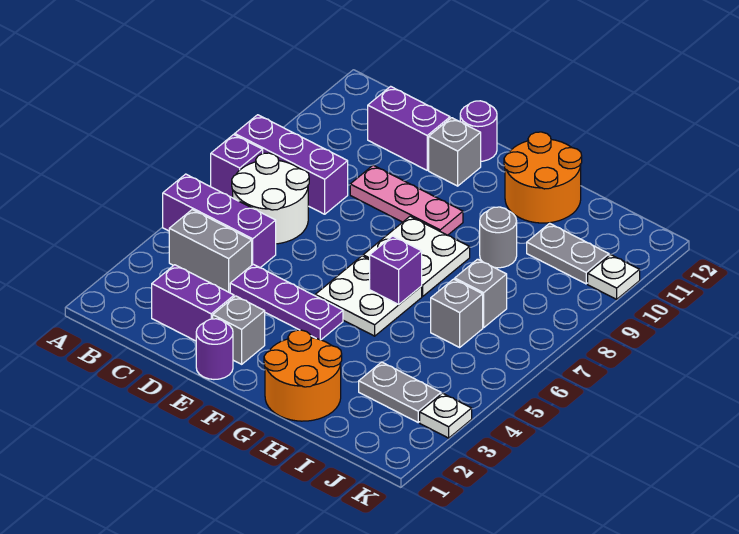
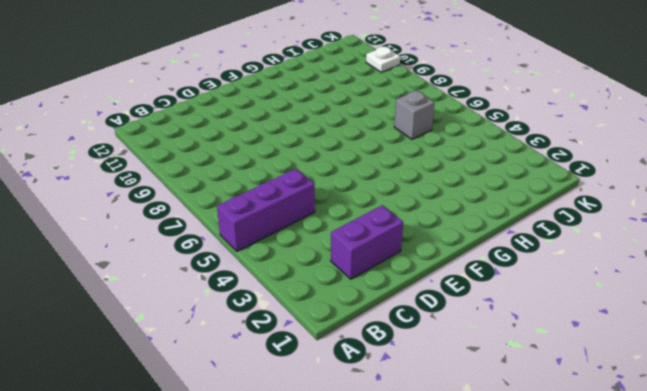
none -> purple 1x1 brick [211,135,263,198]
none -> purple 1x3 brick [235,115,348,214]
none -> grey 1x2 brick [169,210,252,293]

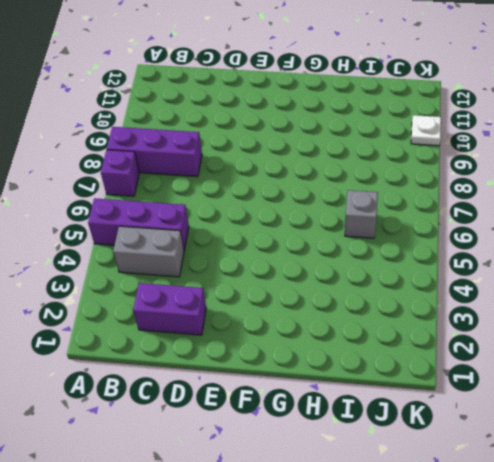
none -> white 2x2 round brick [232,153,309,244]
none -> purple 1x2 brick [368,86,450,170]
none -> purple 1x3 plate [230,264,343,340]

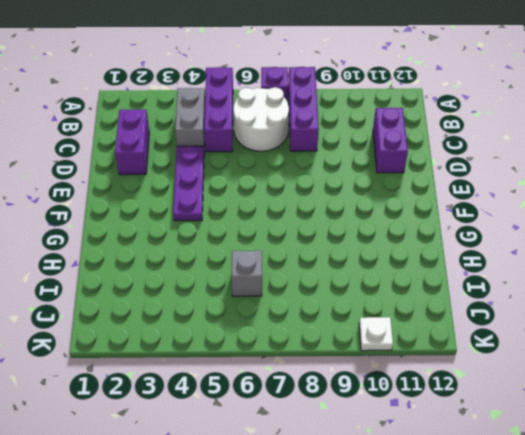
none -> pink 1x3 plate [350,165,463,235]
none -> purple 1x1 round brick [196,319,233,379]
none -> grey 1x1 brick [213,296,265,364]

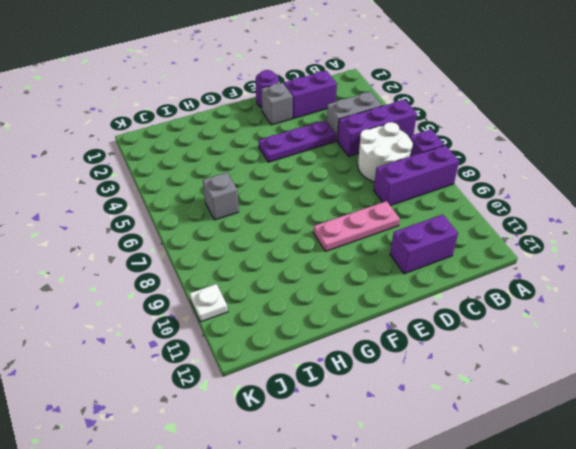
none -> grey 1x1 brick [429,118,481,186]
none -> purple 1x1 round brick [460,101,497,161]
none -> white 2x2 plate [315,256,422,336]

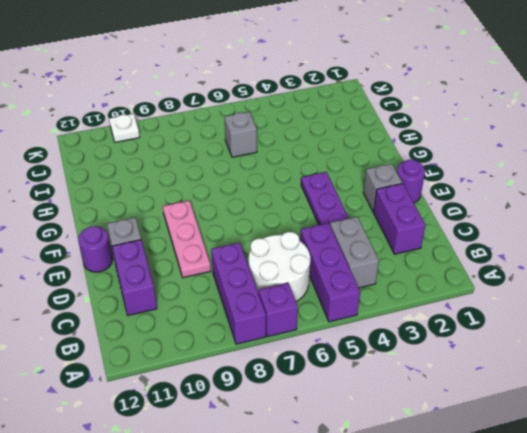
none -> white 2x2 plate [315,256,422,336]
none -> white 2x2 plate [363,216,470,296]
none -> orange 2x2 round brick [264,330,342,421]

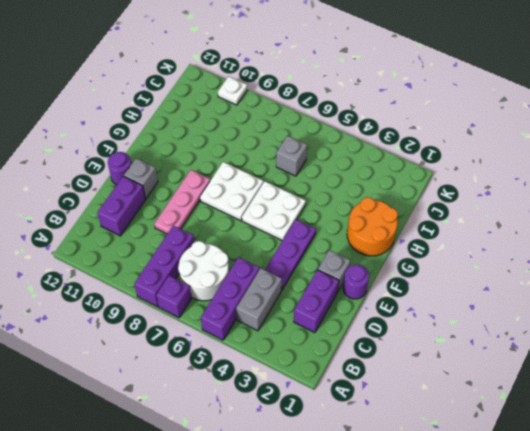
none -> orange 2x2 round brick [504,132,582,223]
none -> grey 1x1 round brick [480,207,517,268]
none -> grey 1x2 plate [359,362,441,422]

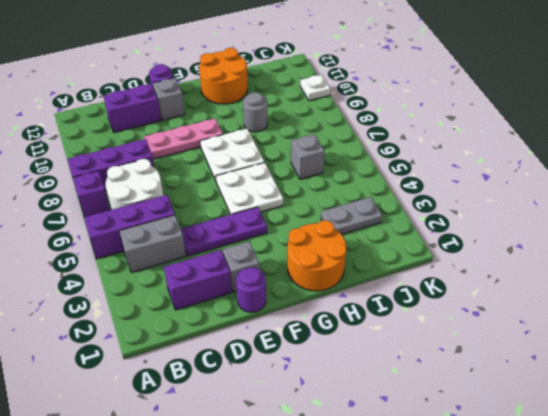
none -> grey 1x1 brick [455,259,507,328]
none -> grey 1x2 plate [527,223,609,284]
none -> white 1x1 plate [420,393,472,438]

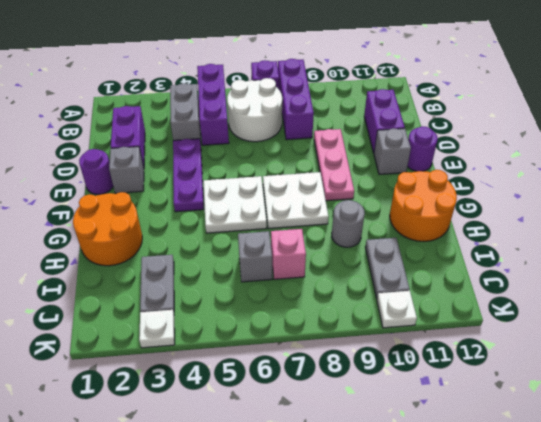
pink 1x1 brick [271,229,306,279] -> grey 1x1 brick [455,259,507,328]
none -> purple 1x1 brick [370,236,422,304]

